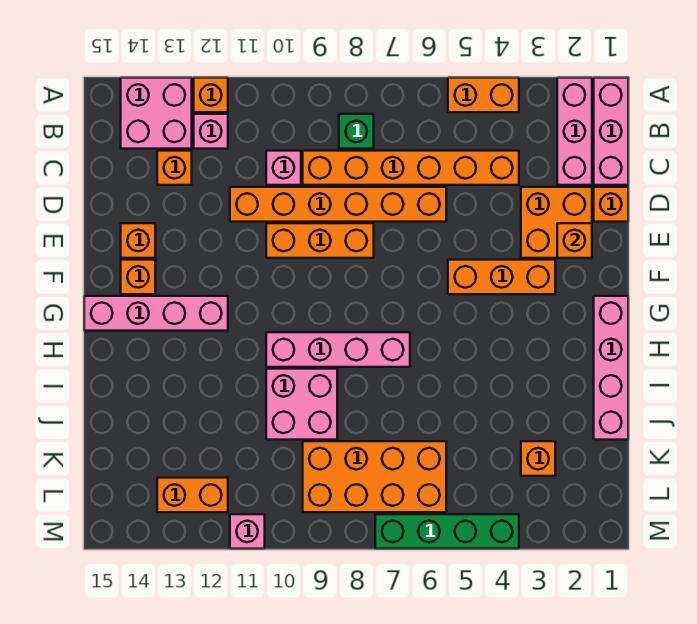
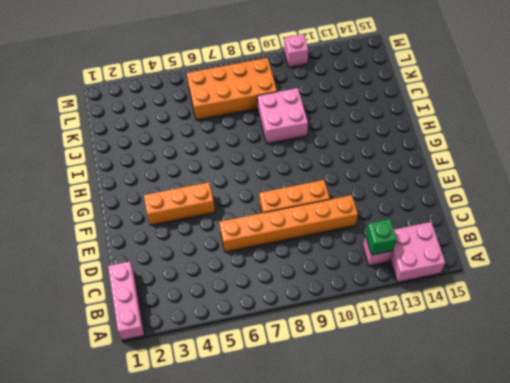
green 1x1 brick [365,219,397,255] -> green 1x1 brick moved to [339,114,374,149]
none -> pink 1x3 brick [557,78,592,185]
none -> orange 1x2 brick [448,78,519,112]
none -> orange 1x1 brick [194,78,228,112]

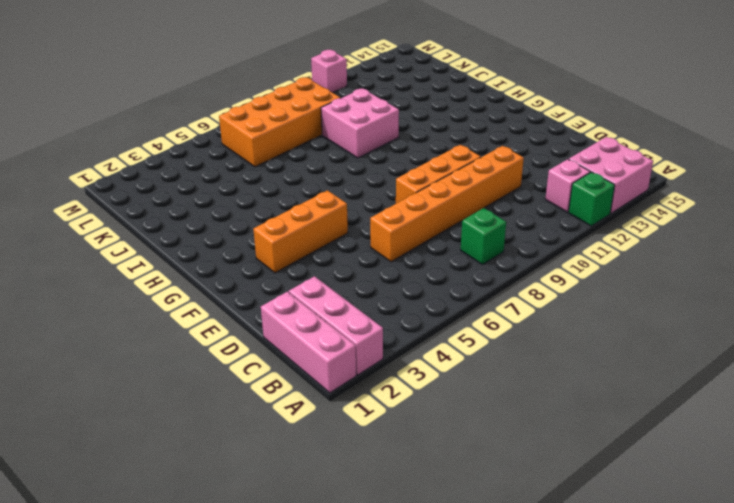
green 1x1 brick [569,172,615,226] -> orange 1x1 brick [194,78,228,112]
none -> orange 1x2 brick [448,78,519,112]
none -> orange 1x6 brick [303,151,519,185]
none -> pink 1x1 brick [266,151,301,185]

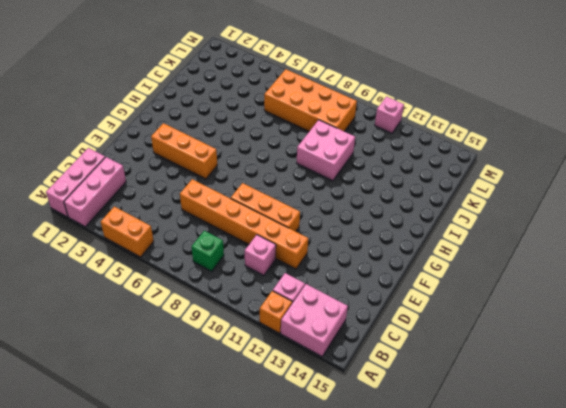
none -> orange 1x6 brick [303,151,519,185]
none -> orange 1x1 brick [157,151,192,185]
none -> orange 1x1 brick [594,187,628,222]

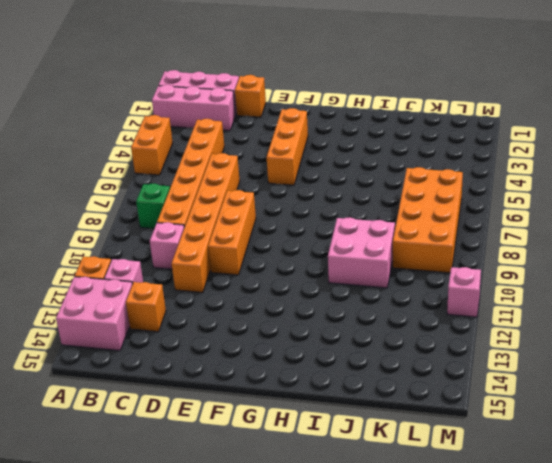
none -> orange 2x2 brick [521,187,592,258]
none -> orange 1x1 brick [121,223,155,258]
none -> orange 1x1 brick [121,260,155,294]

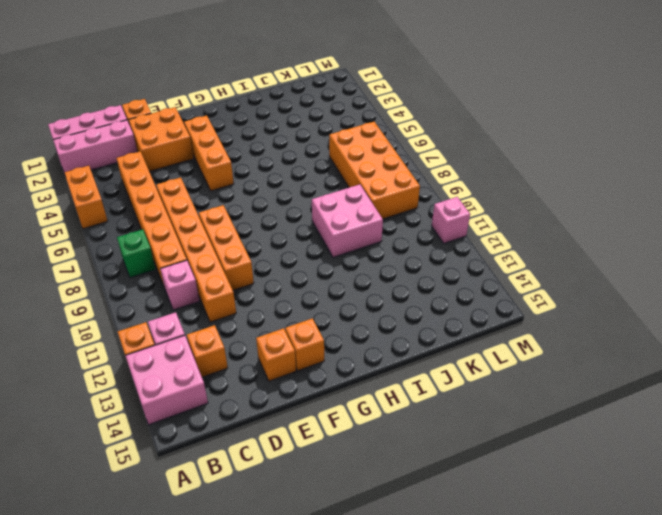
none -> pink 1x4 brick [594,296,628,440]
none -> pink 1x4 brick [84,296,228,331]
none -> pink 1x4 brick [266,332,410,367]

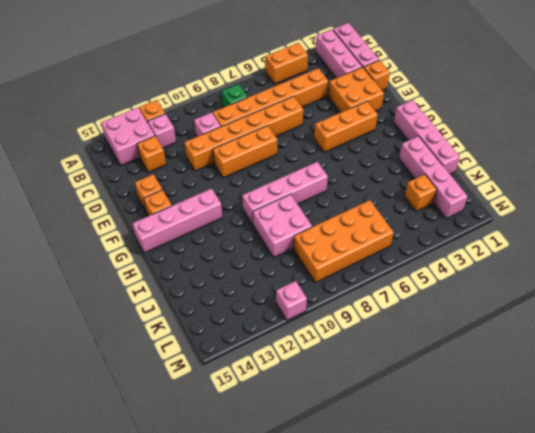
pink 1x4 brick [399,136,468,219] -> none
none -> orange 1x2 brick [157,478,228,512]
none -> green 1x4 brick [375,514,519,549]
none -> orange 1x1 brick [557,223,592,258]

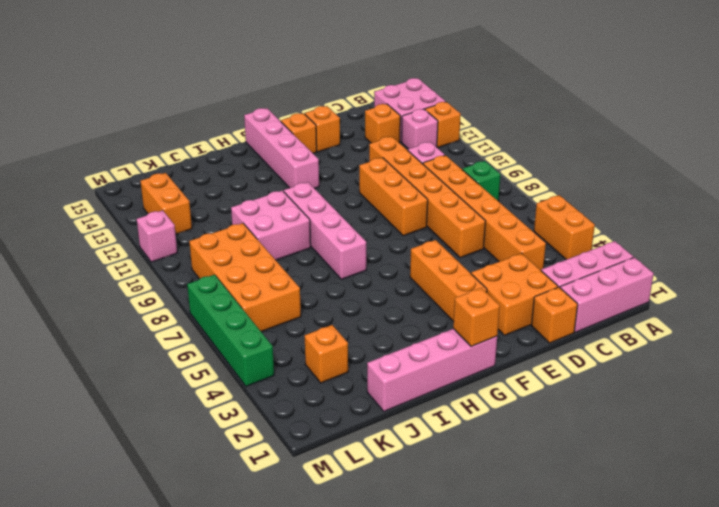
orange 1x1 brick [453,288,500,347] -> orange 1x1 brick moved to [557,223,592,258]

